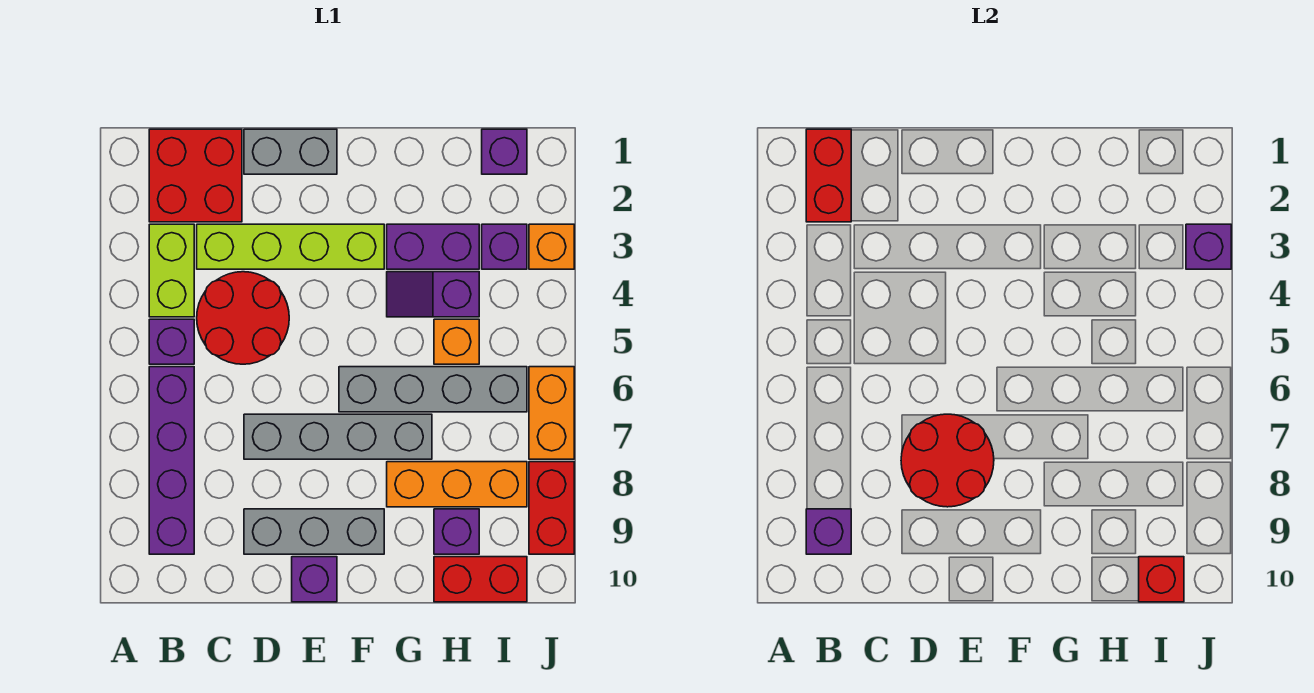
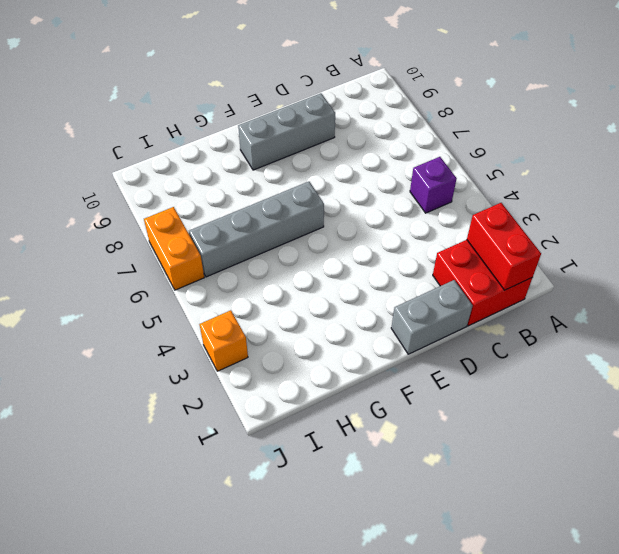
none -> lime 1x2 brick [149,224,194,317]
none -> purple 1x4 brick [149,367,194,554]
none -> lime 1x4 brick [197,224,384,269]

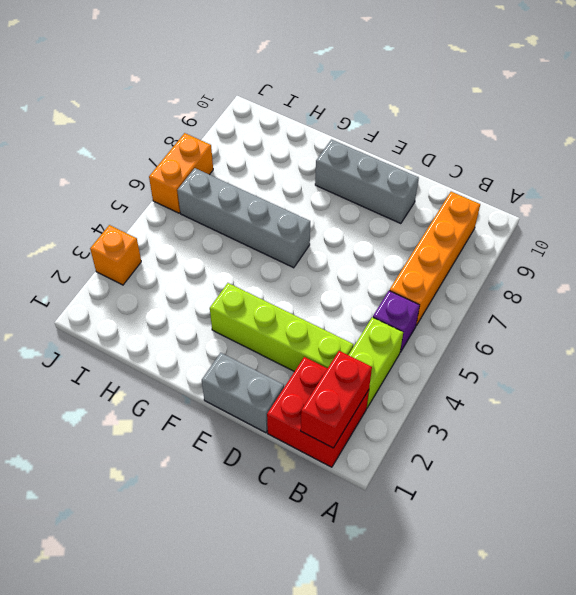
orange 1x4 brick [389,192,480,326] -> purple 1x4 brick [149,367,194,554]
none -> red 2x2 round brick [197,272,289,364]
none -> grey 1x4 brick [244,414,432,459]
none -> purple 1x1 brick [292,557,337,602]

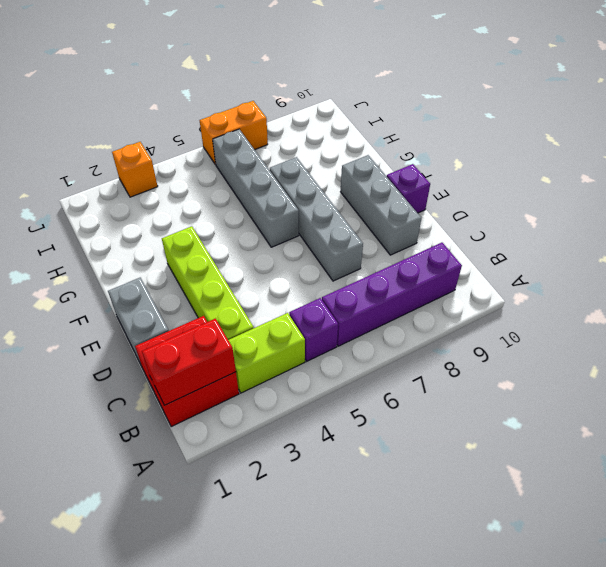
none -> red 2x2 round brick [197,272,289,364]
none -> purple 1x2 brick [387,224,479,269]
none -> purple 1x2 slope [387,272,479,317]

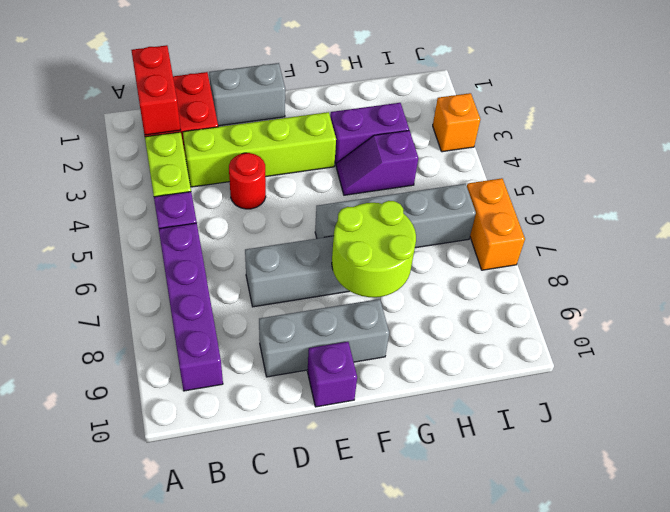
red 1x1 round brick [229,153,266,209] -> red 2x2 round brick [197,272,289,364]
lime 2x2 round brick [332,201,416,297] -> none
none -> orange 1x3 brick [387,462,527,507]
none -> orange 1x1 brick [434,319,479,364]
none -> purple 1x1 brick [434,509,479,554]

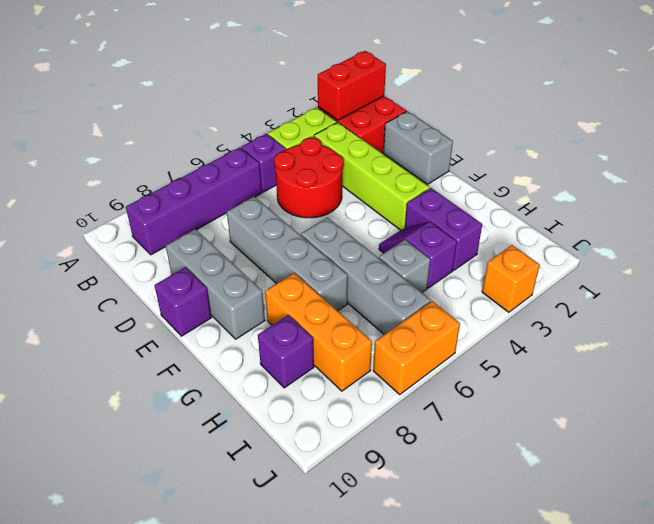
grey 1x1 brick [379,240,430,292] -> orange 1x1 brick [434,319,479,364]
none -> red 1x2 brick [434,557,527,602]
none -> purple 1x1 brick [482,129,527,174]
none -> purple 1x1 brick [482,224,527,269]

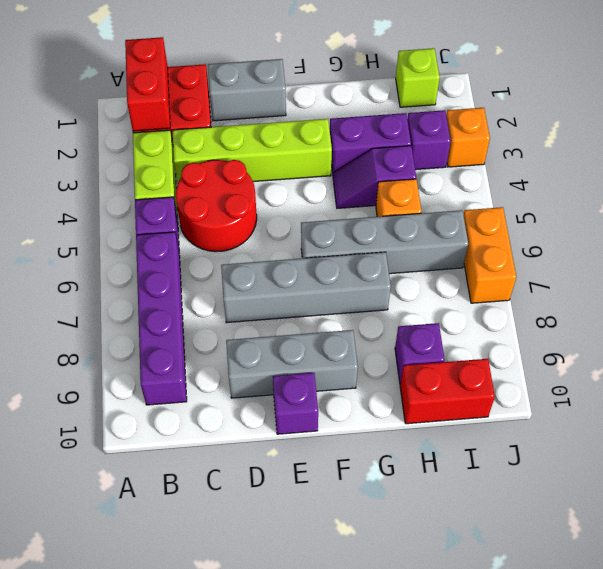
lime 1x1 brick [396,48,440,107] -> purple 1x1 brick [482,129,527,174]
none -> orange 1x3 brick [387,462,527,507]
none -> red 1x2 brick [529,462,574,554]
none -> purple 1x1 brick [806,509,851,554]

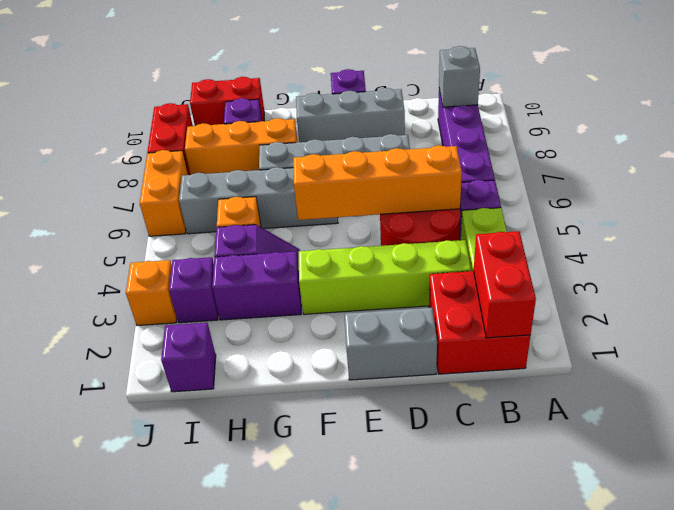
grey 1x1 brick [439,46,480,107] -> purple 1x1 brick [806,509,851,554]
orange 1x4 brick [293,145,462,220] -> none
none -> red 2x2 round brick [901,414,994,507]
none -> red 1x1 brick [1139,557,1184,602]
none -> purple 1x1 brick [1186,224,1231,269]

